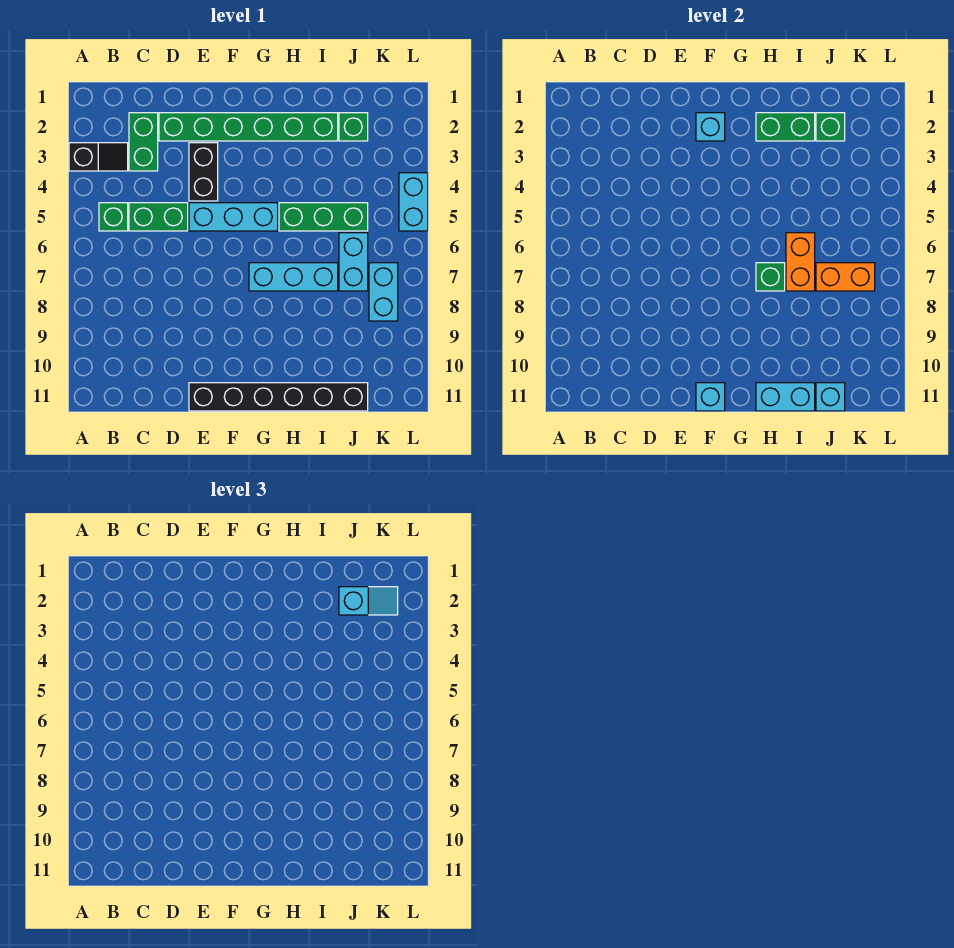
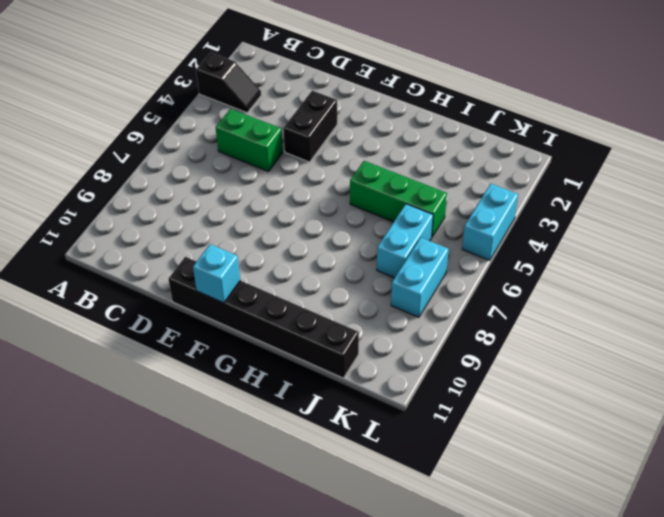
none -> green 1x1 brick [99,203,128,231]
none -> green 1x2 brick [129,113,158,171]
none -> green 1x6 brick [159,113,338,141]

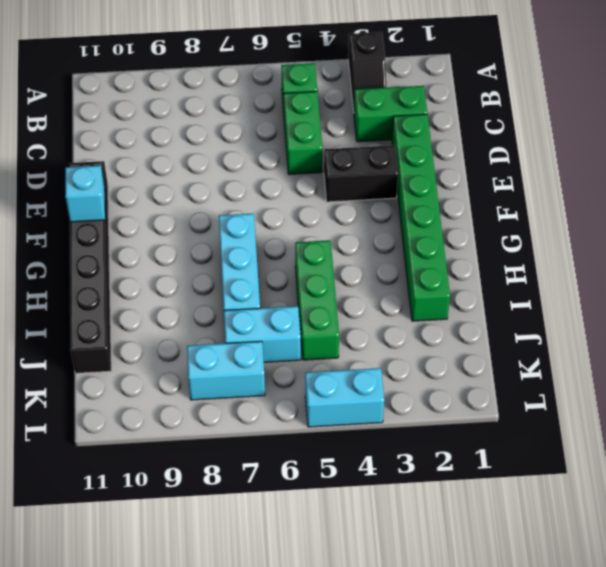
none -> cyan 1x3 brick [189,203,278,231]
none -> green 1x1 brick [339,113,368,141]
none -> cyan 1x1 brick [696,113,725,141]

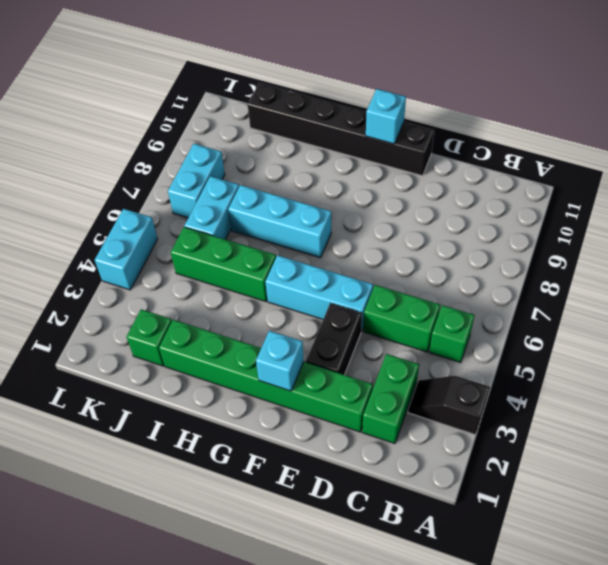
none -> green 1x2 brick [756,113,815,141]
none -> green 1x1 brick [756,263,785,291]
none -> cyan 1x2 brick [756,383,815,411]

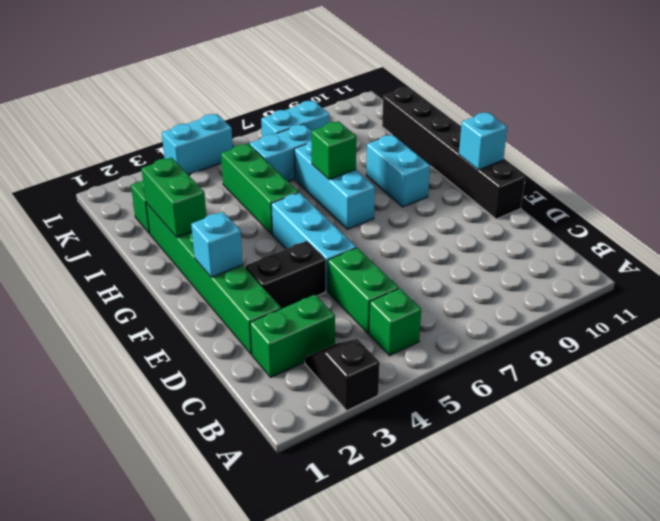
cyan 1x2 brick [366,135,430,207] -> cyan 1x2 brick moved to [756,383,815,411]
none -> orange 1x2 brick [786,233,815,291]
none -> green 1x1 brick [816,113,845,141]
none -> orange 1x2 brick [816,263,875,291]

